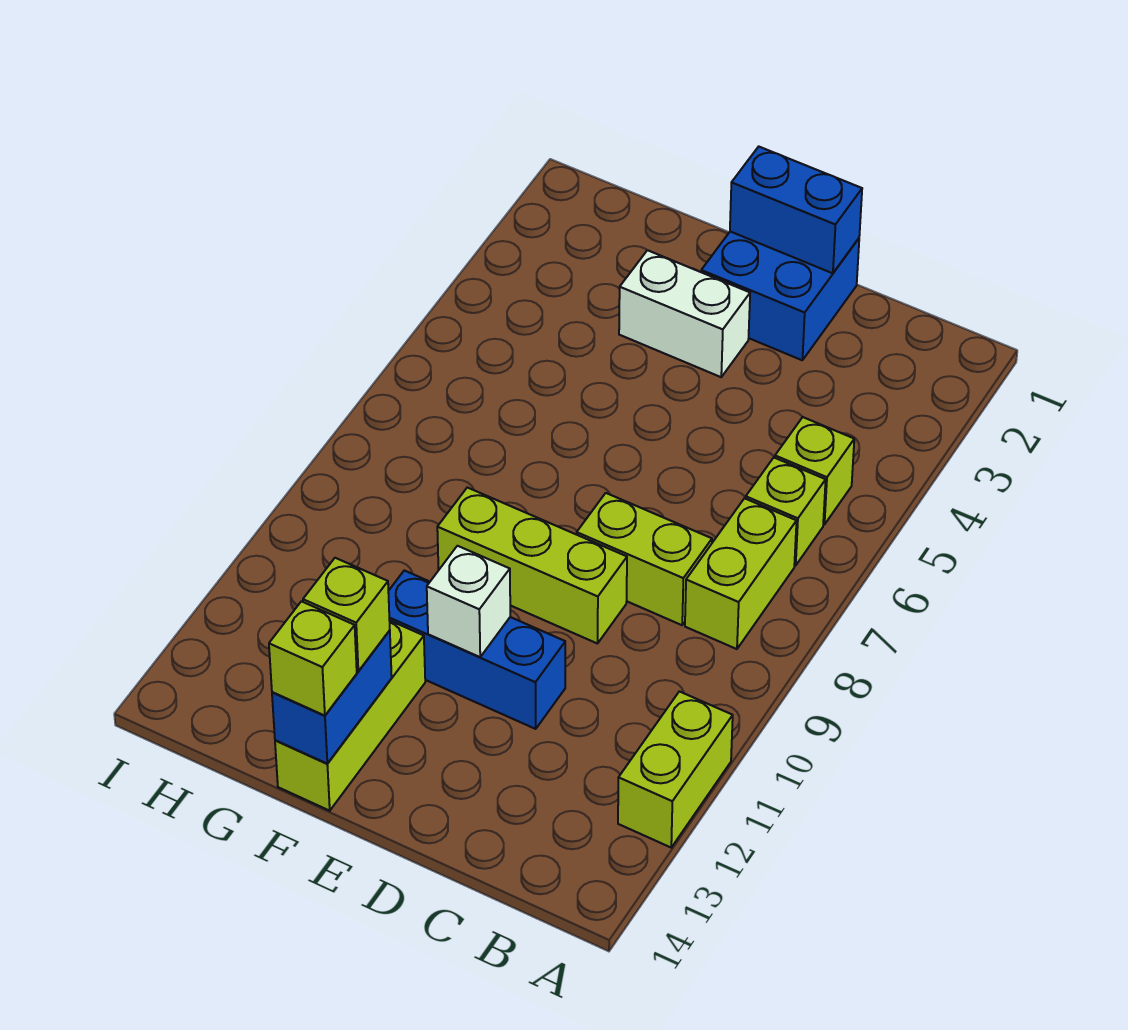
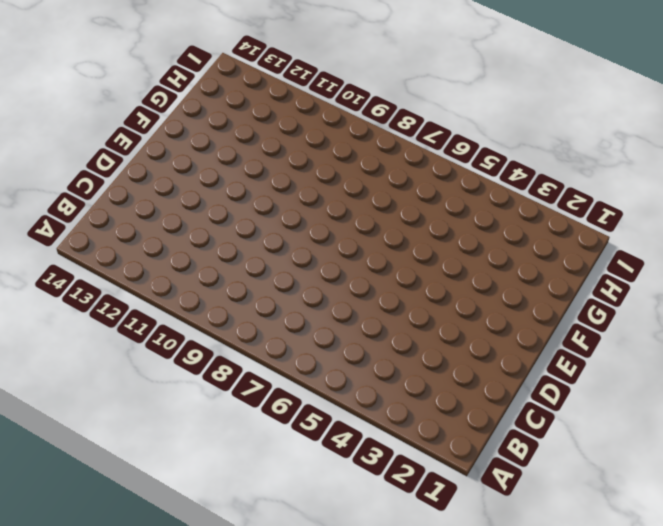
none -> lime 1x2 brick [618,691,733,847]
none -> lime 1x1 brick [775,417,854,525]
none -> lime 1x1 brick [746,458,826,566]

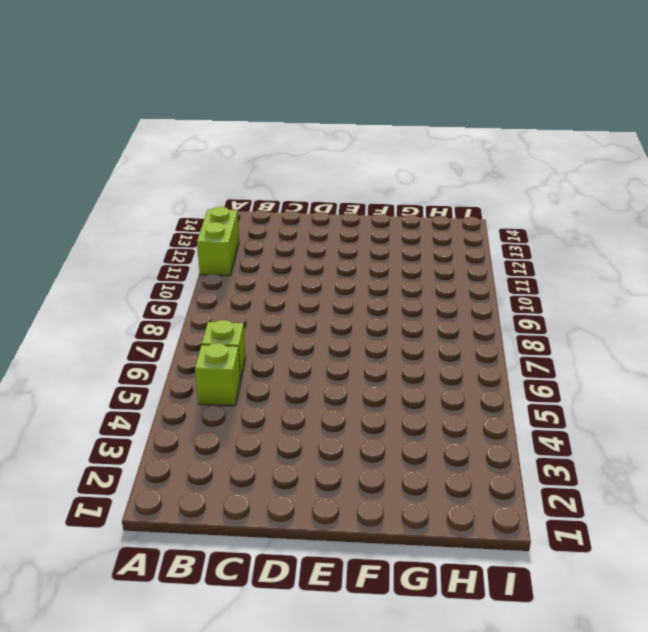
none -> lime 1x2 brick [685,498,797,649]
none -> lime 1x2 brick [577,493,712,625]
none -> blue 2x2 brick [701,232,859,360]

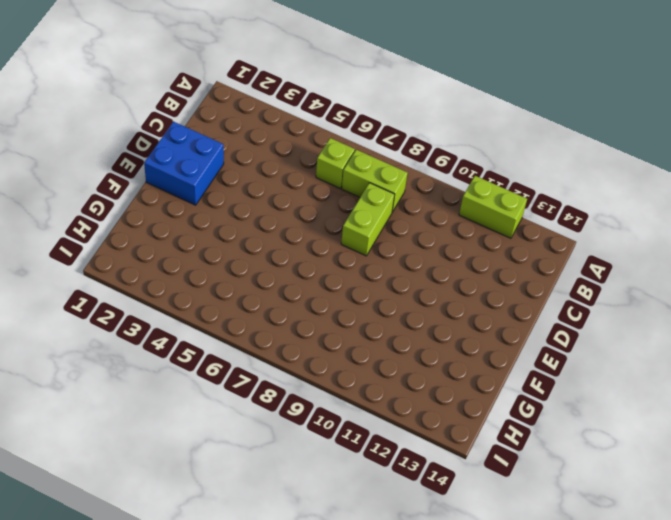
none -> lime 1x1 brick [775,417,854,525]
none -> lime 1x3 brick [437,488,627,644]
none -> blue 1x3 brick [388,570,565,729]

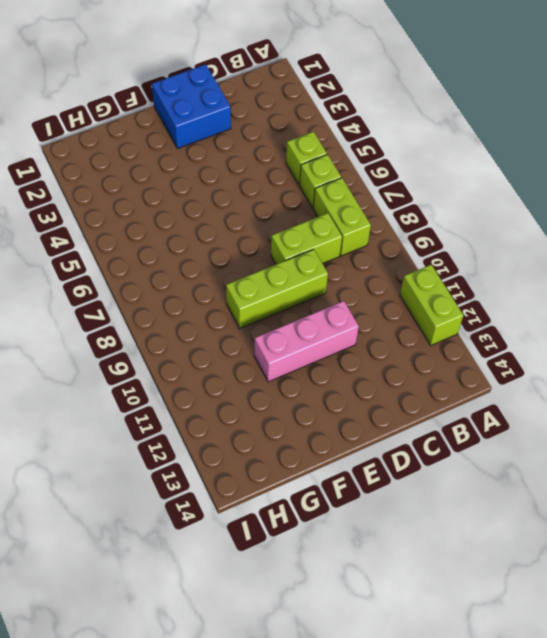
pink 1x3 brick [254,301,359,382] -> blue 1x3 brick [388,570,565,729]
none -> white 1x2 brick [619,250,750,377]
none -> lime 1x3 brick [275,621,425,811]
none -> blue 1x2 brick [730,147,862,273]

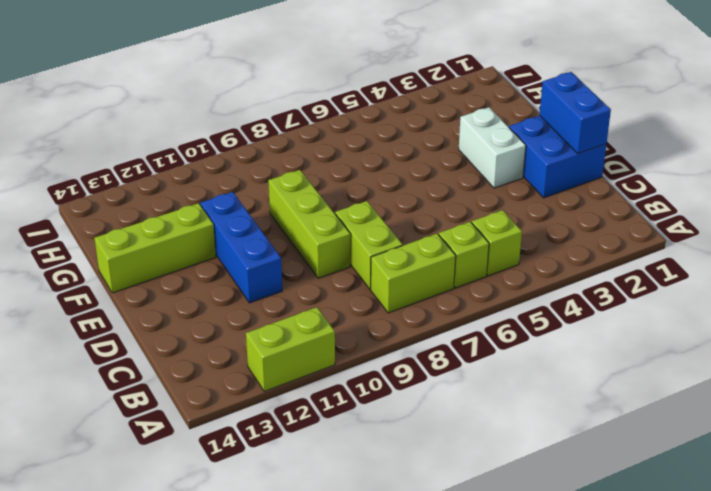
none -> white 1x1 brick [427,546,510,657]
none -> blue 1x2 brick [272,630,392,764]
none -> lime 1x1 brick [303,558,390,671]

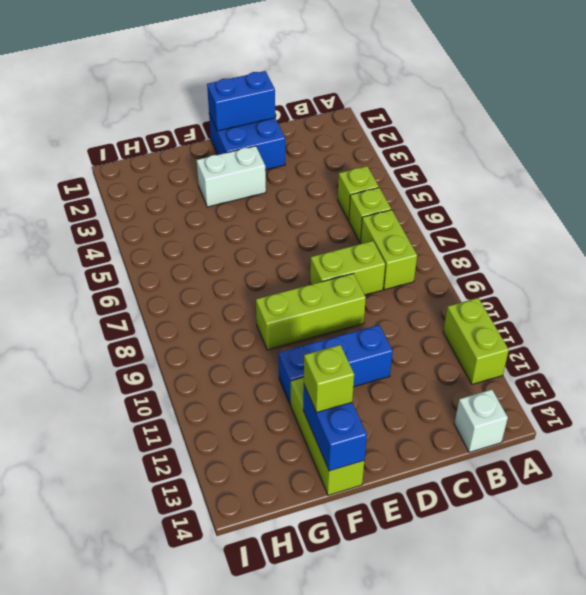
white 1x1 brick [454,390,508,452] -> white 1x1 brick moved to [427,546,510,657]
none -> lime 1x1 brick [269,601,357,716]

